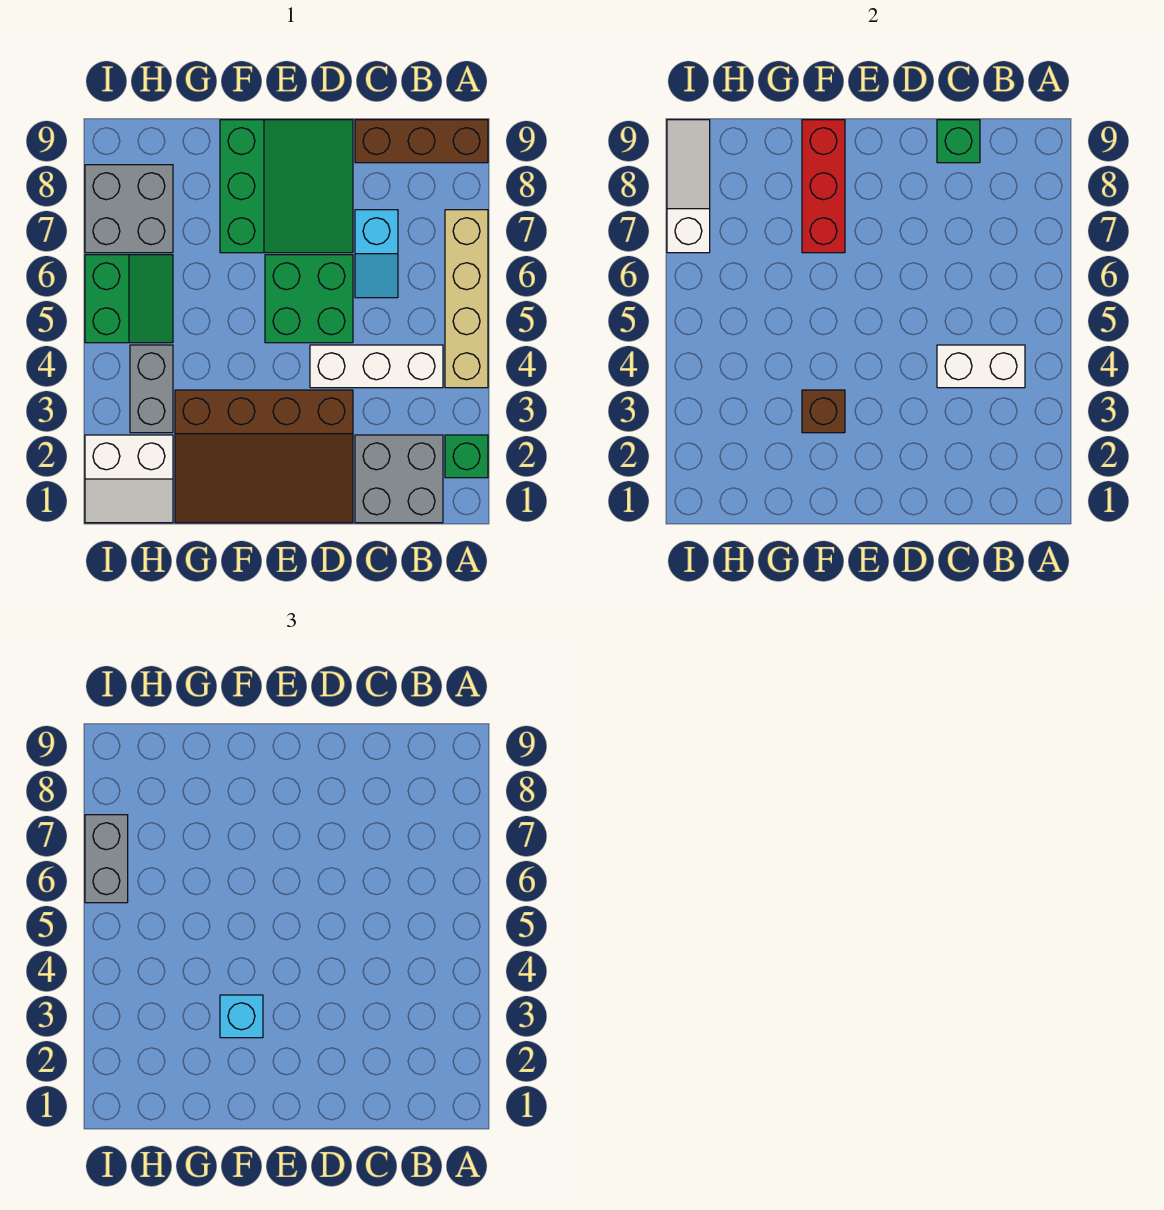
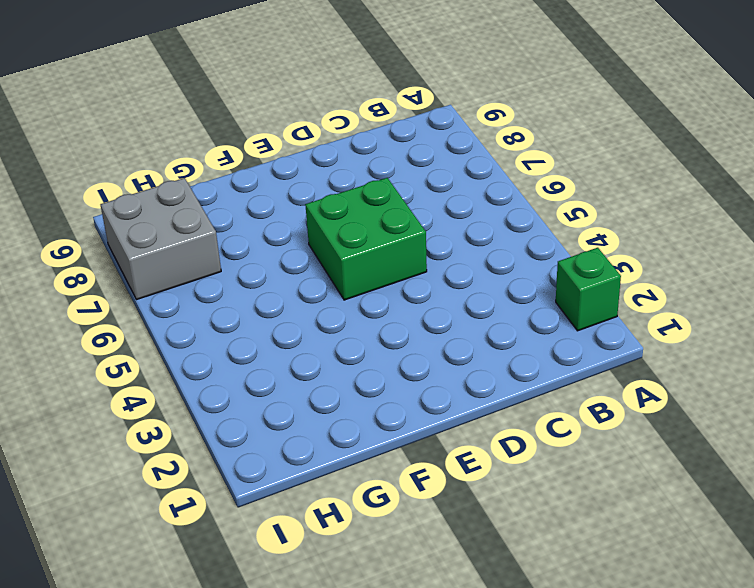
none -> tan 1x4 brick [445,210,488,388]
none -> brown 1x3 brick [355,120,488,163]
none -> grey 2x2 brick [355,435,443,523]

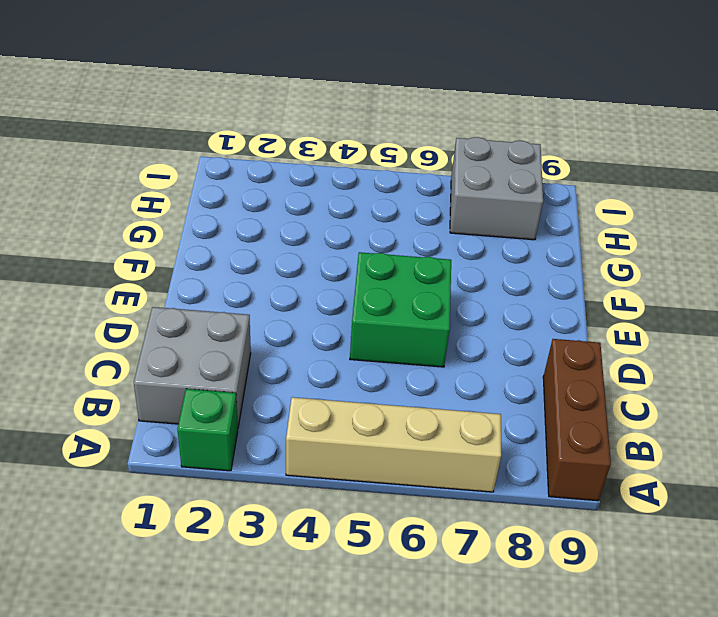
none -> white 1x3 brick [310,345,443,388]
none -> cyan 1x2 slope [355,210,398,298]
none -> brown 3x4 slope [175,390,353,523]

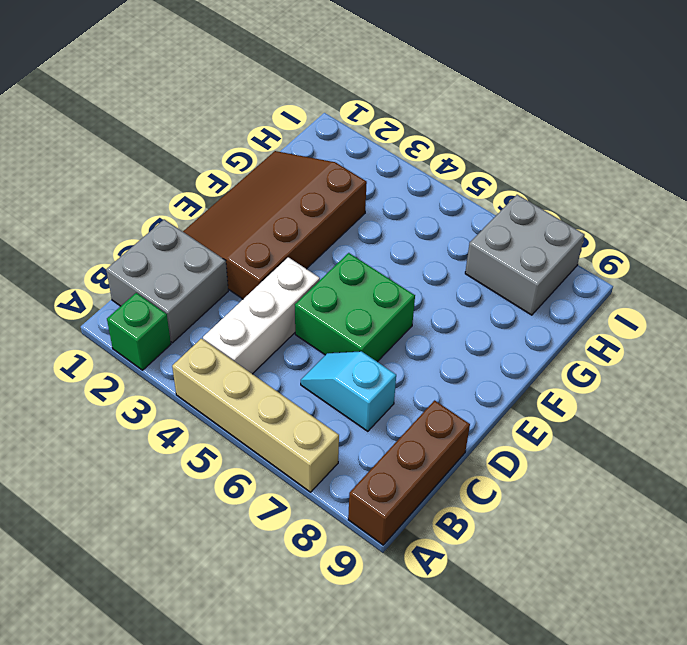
none -> green 3x3 slope [220,120,353,253]
none -> white 2x2 slope [85,435,173,523]
none -> grey 1x2 brick [130,345,173,433]

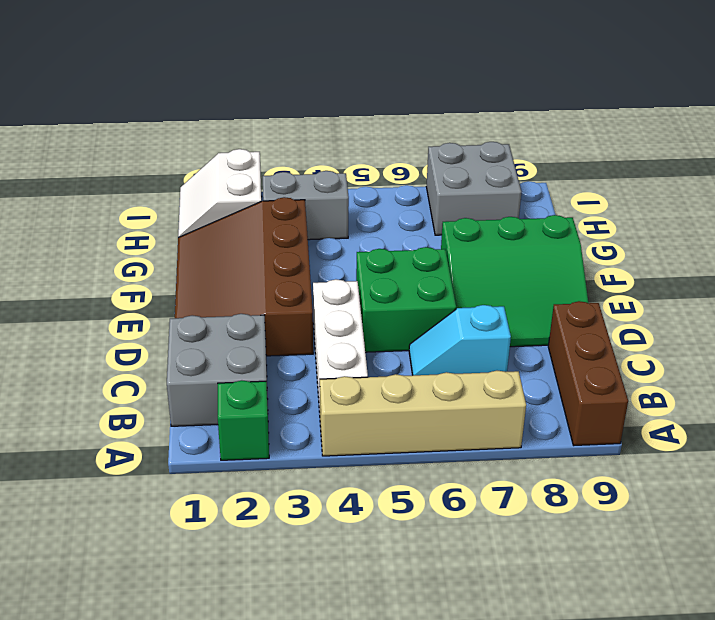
none -> green 2x2 slope [85,255,173,343]
none -> white 1x2 brick [937,345,1025,388]
none -> green 1x1 brick [937,120,980,163]

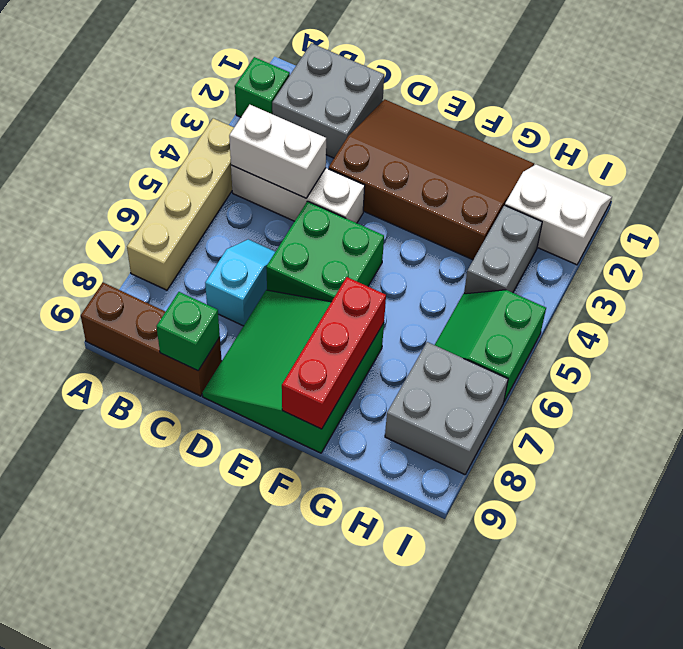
none -> brown 1x1 brick [802,390,845,433]
none -> white 1x3 slope [667,120,710,253]
none -> cyan 1x1 brick [220,995,263,1038]

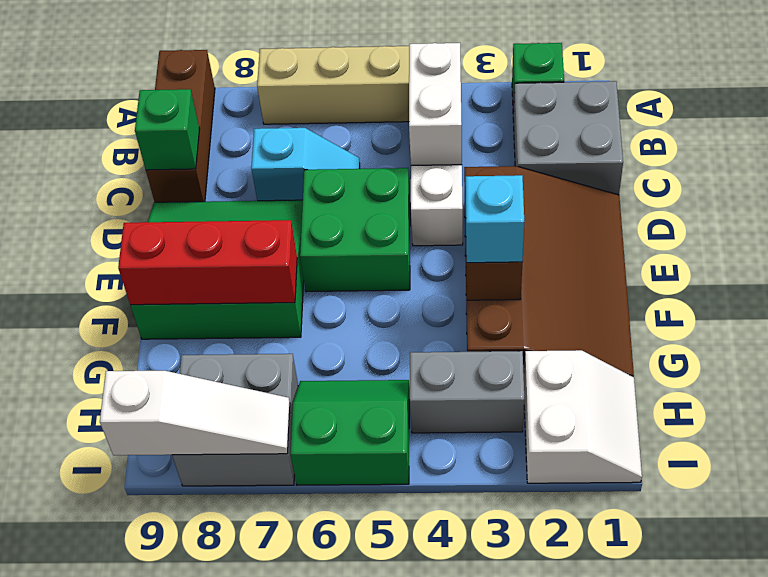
white 1x3 slope [100,371,290,455] -> white 1x3 slope turned to [667,120,710,253]
none -> grey 1x2 brick [85,815,128,903]

